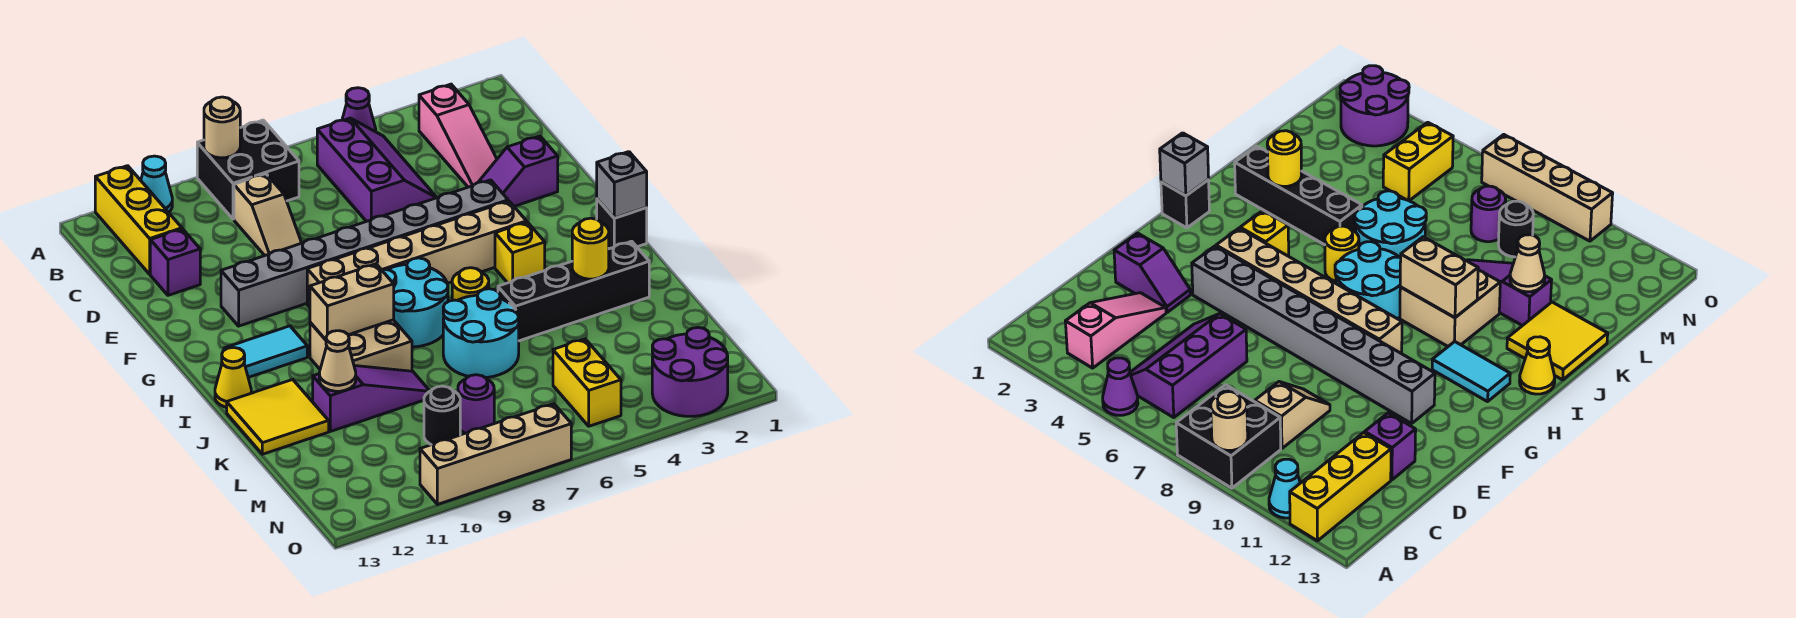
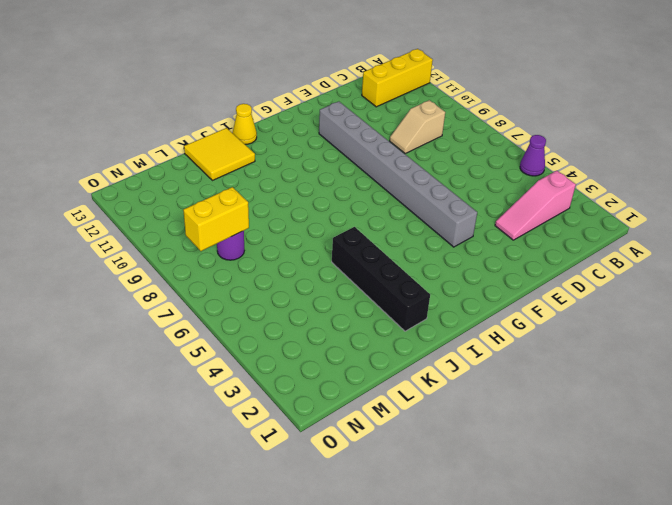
yellow 1x2 brick [183,187,249,251] -> yellow 1x2 brick moved to [553,339,621,426]
none -> black 2x2 brick [197,120,299,219]
none -> cyan 1x1 cone [141,156,172,212]
none -> purple 2x3 slope [317,118,437,222]
none -> purple 1x1 brick [150,229,200,295]

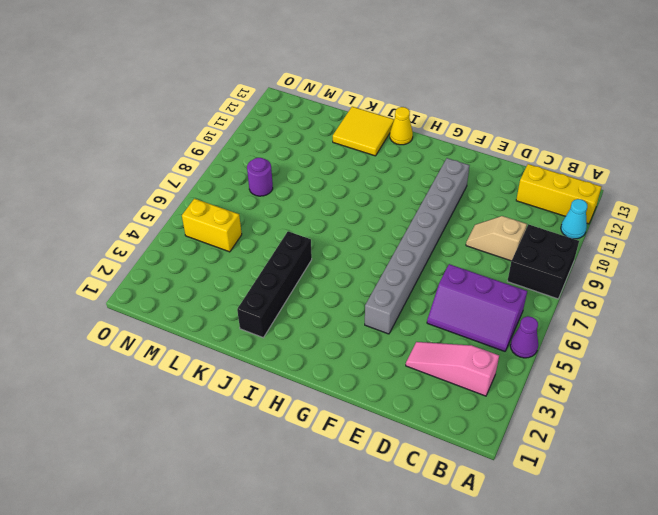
none -> purple 1x1 brick [150,229,200,295]
none -> purple 1x2 slope [479,136,558,206]
none -> tan 1x6 brick [307,201,526,307]
none -> black 1x1 brick [597,199,647,249]

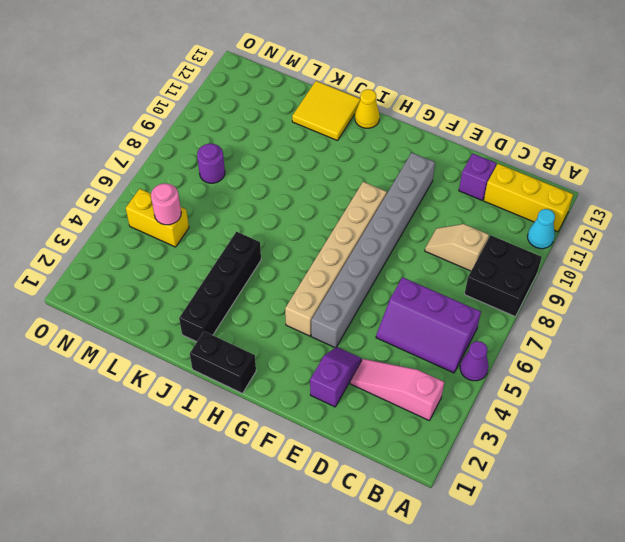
black 1x2 brick [190,331,256,393] -> black 1x1 brick [597,199,647,249]
pink 1x1 round brick [151,183,181,225] -> none
none -> yellow 1x1 brick [495,222,545,283]
none -> cyan 2x2 round brick [382,258,448,347]
none -> cyan 1x2 tile [224,326,307,377]
none -> yellow 1x1 round brick [452,268,489,300]

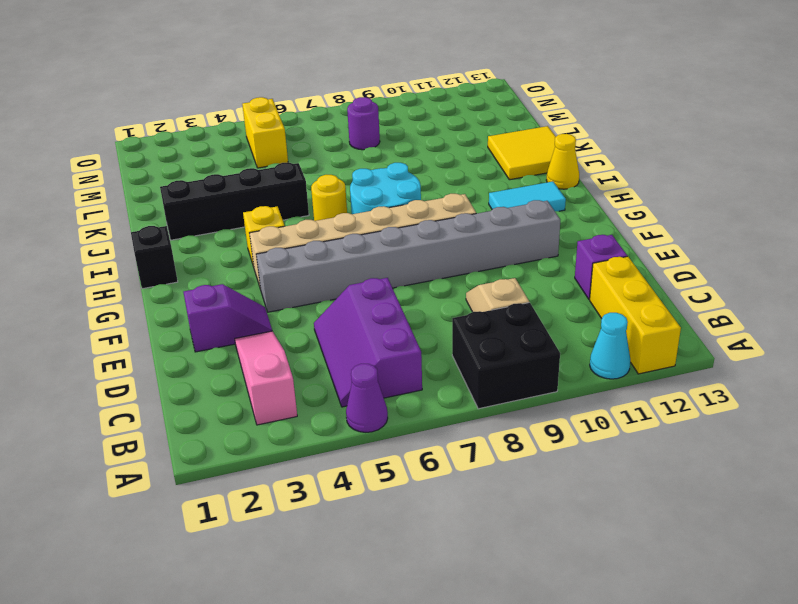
none -> tan 2x2 brick [310,320,412,371]
none -> cyan 2x2 round brick [443,289,519,378]
none -> purple 1x3 slope [313,366,430,431]
none -> black 1x1 round brick [424,386,460,445]

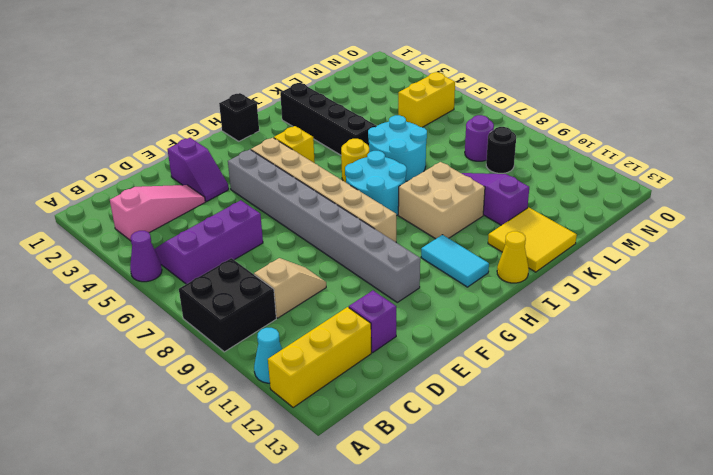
none -> purple 2x2 round brick [652,327,728,416]
none -> tan 1x4 brick [420,404,571,504]
none -> tan 1x1 round brick [204,97,240,158]
none -> grey 1x1 brick [597,152,647,218]

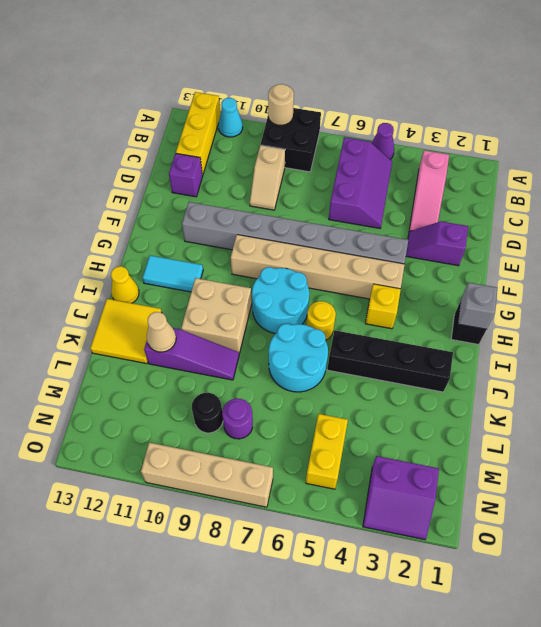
purple 2x2 slope [363,456,439,540] -> purple 2x2 round brick [652,327,728,416]
none -> tan 1x2 brick [310,264,394,340]
none -> yellow 1x1 round brick [572,218,609,279]

